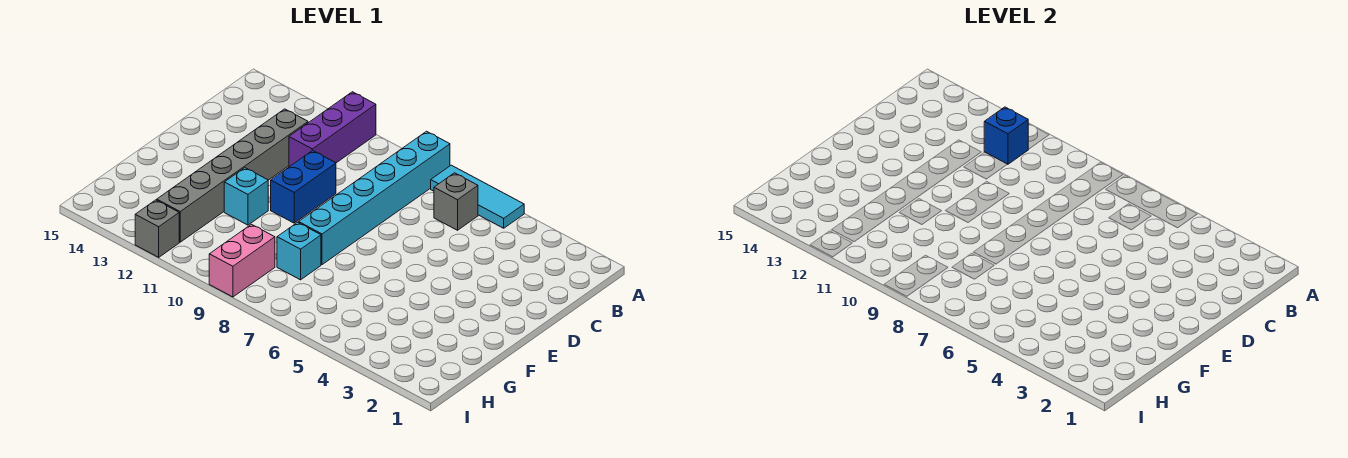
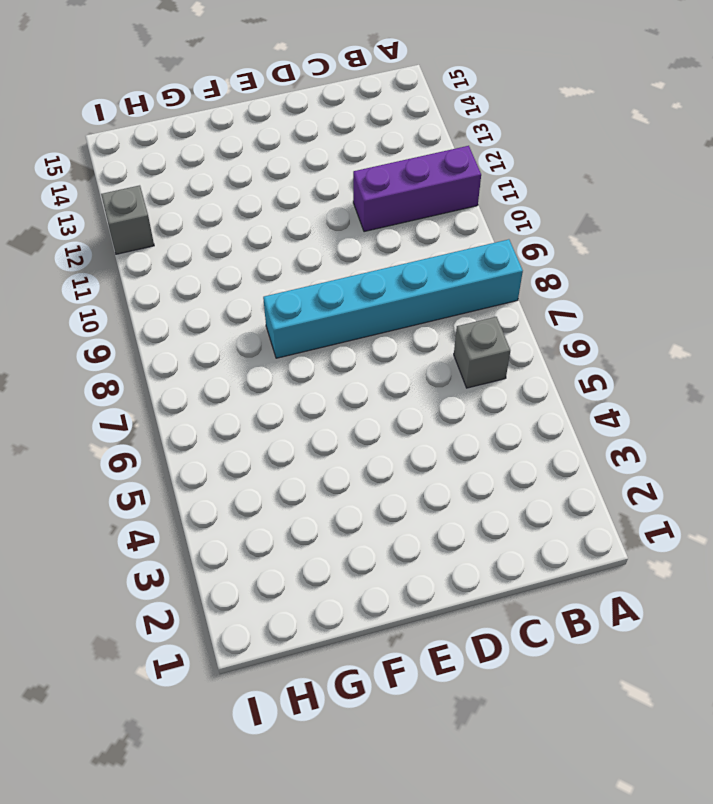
none -> cyan 1x3 tile [431,165,524,228]
none -> grey 1x6 brick [157,109,308,242]

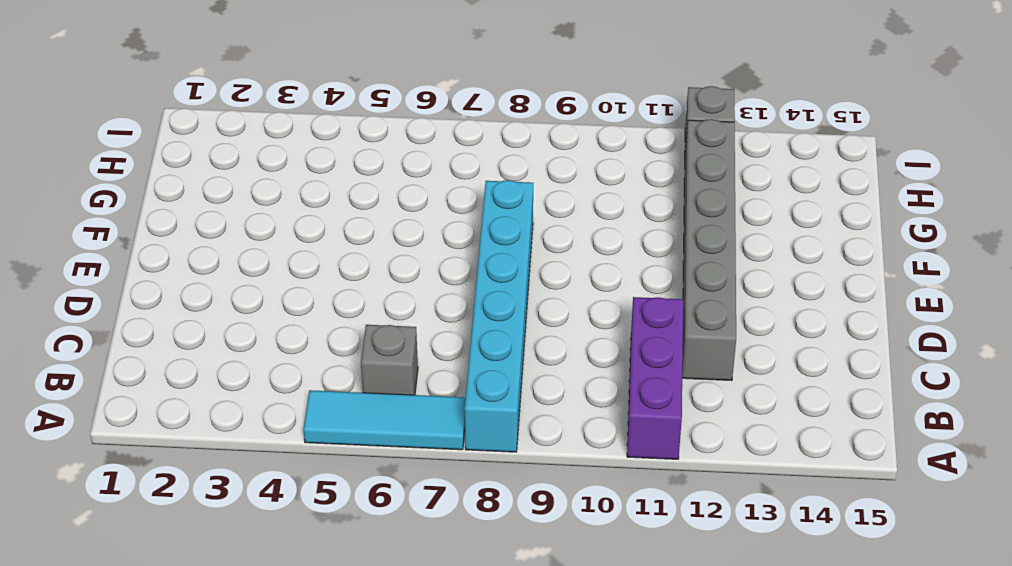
none -> blue 1x2 brick [271,150,336,223]
none -> cyan 1x1 brick [224,168,268,225]

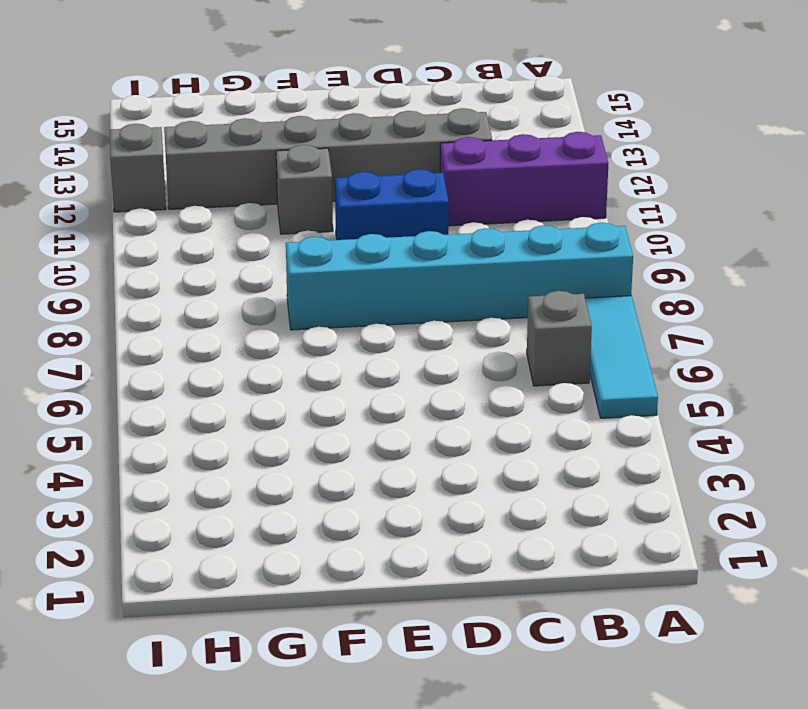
grey 1x1 brick [276,145,333,234] -> cyan 1x1 brick [224,168,268,225]
none -> cyan 1x1 brick [277,222,321,280]
none -> pink 1x2 brick [209,224,275,297]

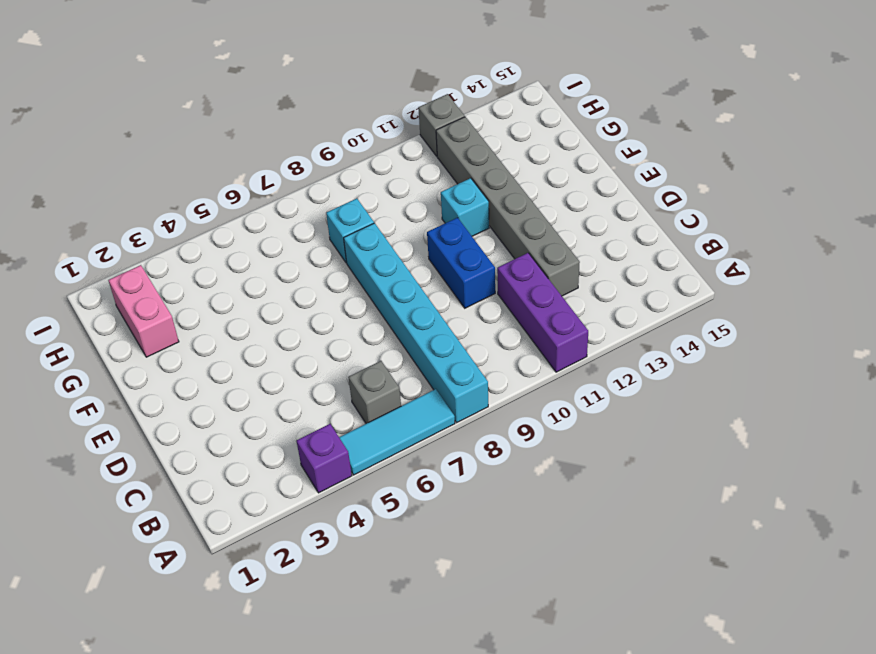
purple 1x1 brick [296,424,352,493] -> none
pink 1x2 brick [108,265,179,357] -> pink 1x2 brick moved to [209,224,275,297]
none -> blue 1x1 brick [984,107,1028,164]

